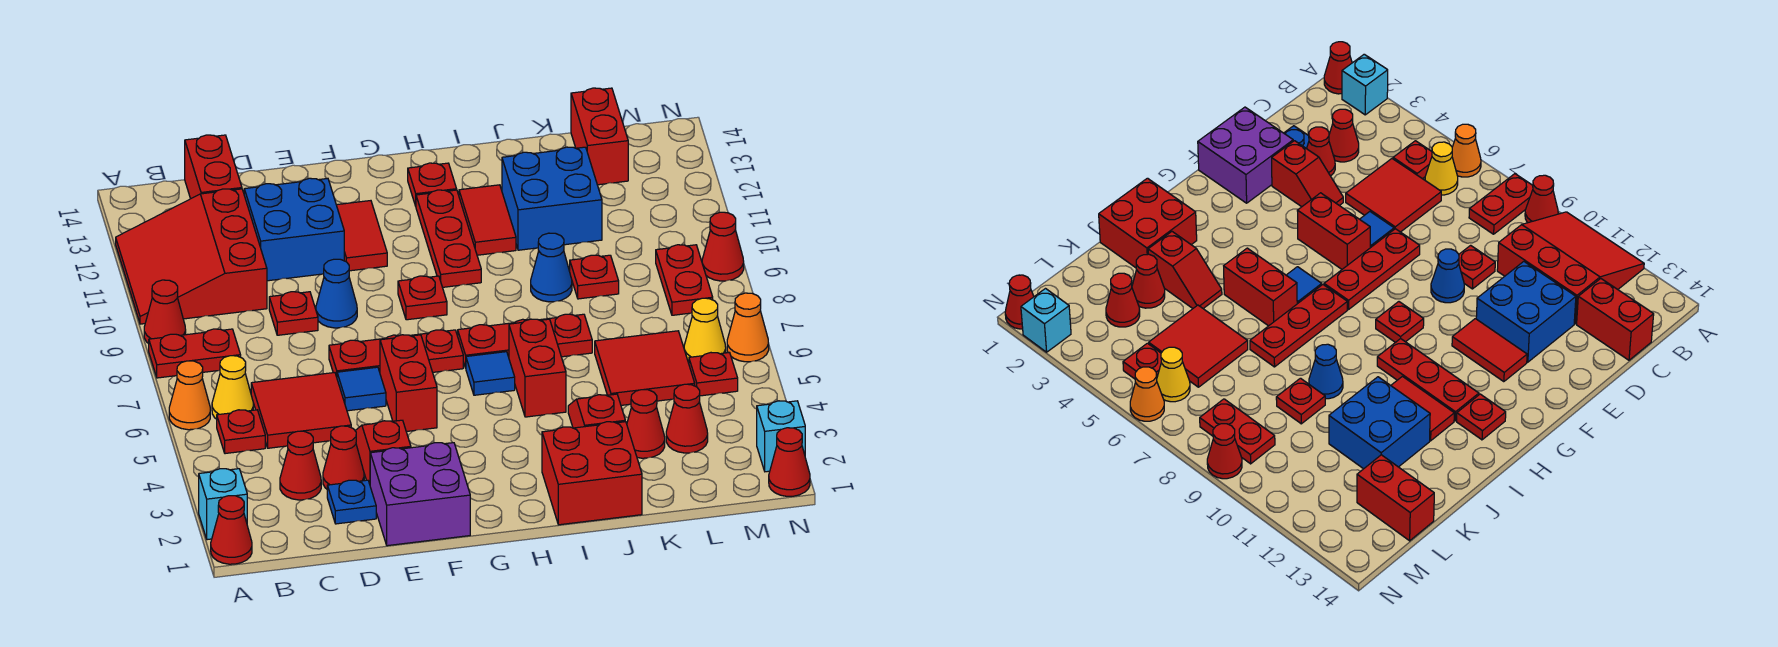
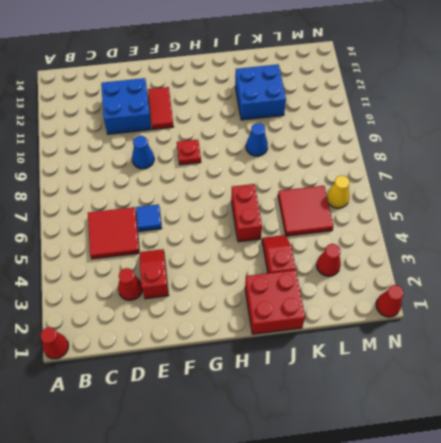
none -> cyan 1x1 brick [199,469,247,540]
none -> orange 1x1 cone [169,361,210,430]
none -> red 1x2 plate [149,329,241,378]
none -> red 1x1 cone [144,280,186,344]

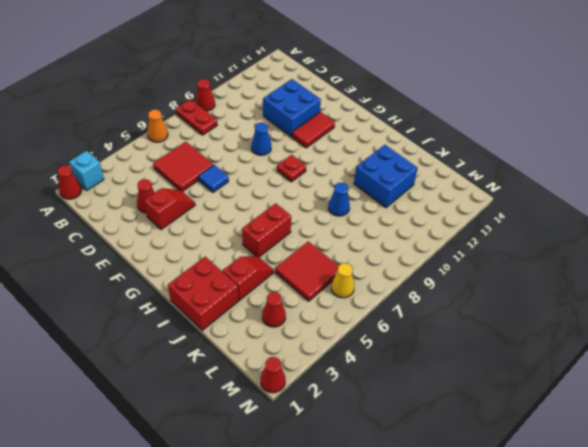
none -> red 3x3 slope [116,189,267,324]
none -> red 1x1 plate [217,410,265,454]
none -> yellow 1x1 cone [212,356,253,419]
none -> red 1x1 cone [280,431,321,500]

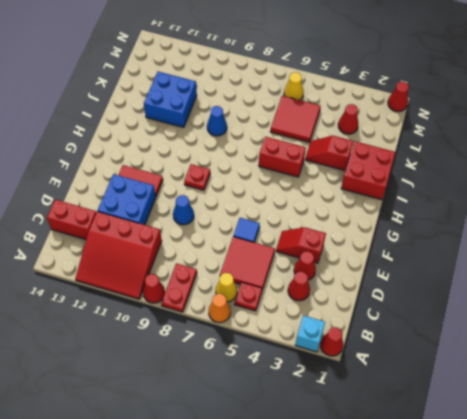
none -> blue 1x1 plate [327,480,376,524]
none -> red 1x1 plate [269,292,318,335]
none -> purple 2x2 brick [370,443,470,546]
none -> red 1x3 plate [329,330,463,377]

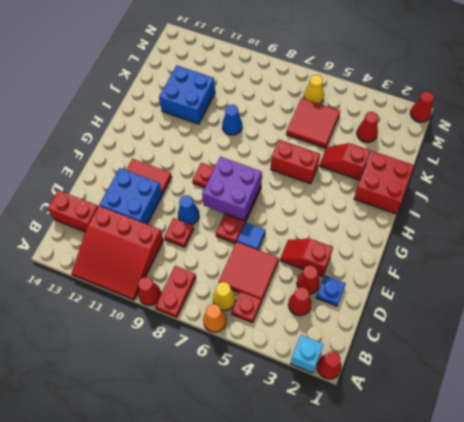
purple 2x2 brick [202,157,262,221] -> purple 2x2 brick moved to [370,443,470,546]
none -> red 1x2 brick [380,335,437,432]
none -> blue 1x1 tile [466,352,515,395]
none -> red 1x3 plate [458,314,592,368]
none -> red 1x3 plate [416,190,481,287]

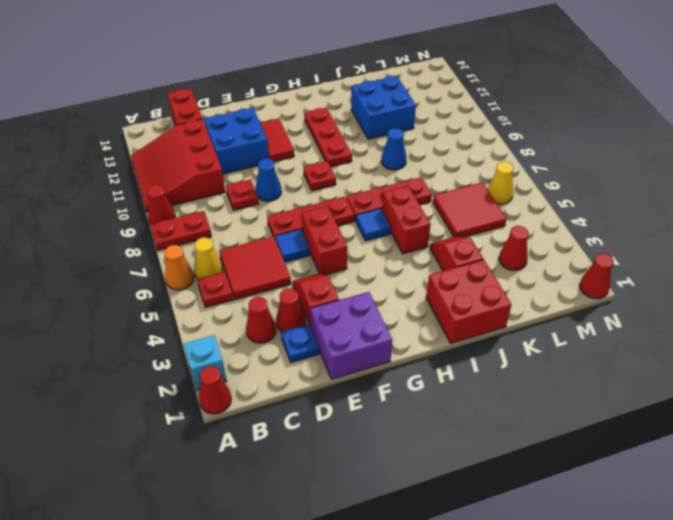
none -> red 1x1 plate [408,163,457,206]
none -> red 1x2 tile [459,185,516,255]
none -> red 1x1 cone [627,390,665,458]
none -> red 1x1 plate [570,255,619,299]

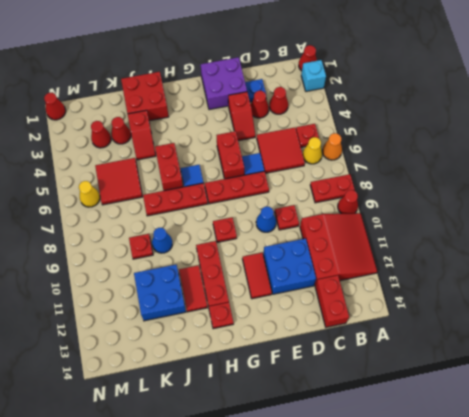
none -> red 1x2 brick [571,88,628,185]
none -> red 1x1 plate [689,353,738,396]
none -> red 1x2 plate [656,245,713,315]
none -> cyan 1x1 brick [757,401,805,472]

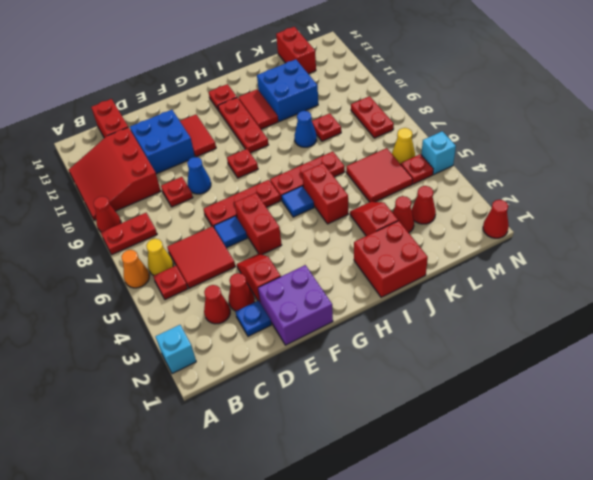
cyan 1x1 brick [421,131,456,174] -> cyan 1x1 brick moved to [757,401,805,472]
none -> red 1x1 cone [211,496,252,564]
none -> orange 1x1 cone [727,293,769,362]
none -> red 1x1 cone [702,212,744,281]

